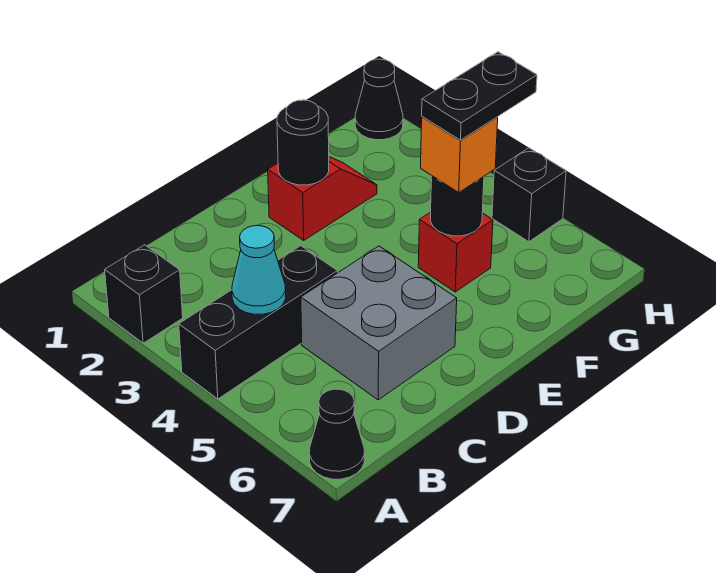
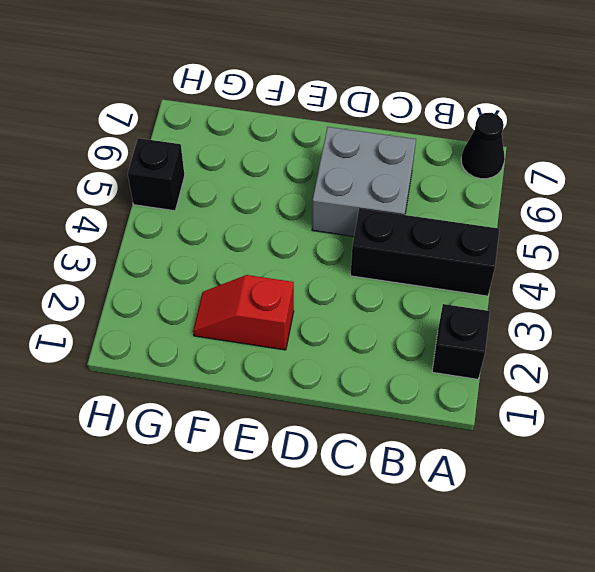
none -> red 1x1 brick [418,212,493,292]
none -> black 1x1 cone [355,59,403,140]
none -> cyan 1x1 cone [232,226,286,314]

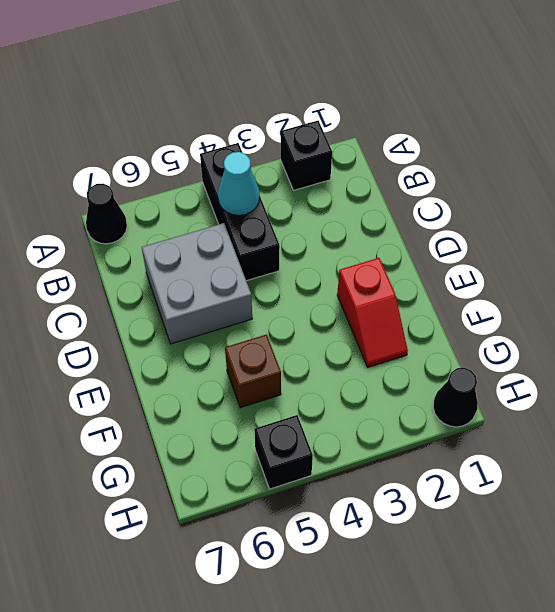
brown 1x1 brick [225,334,281,408] -> red 1x1 brick [418,212,493,292]
none -> black 1x1 round brick [277,100,329,185]
none -> black 1x1 round brick [431,176,484,236]
none -> orange 1x1 brick [421,117,498,192]

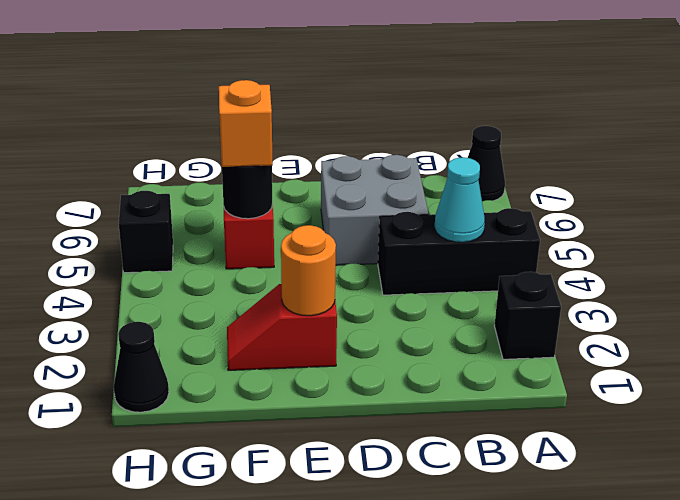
orange 1x1 round brick [281,225,336,316] -> black 1x1 round brick [277,100,329,185]
none -> black 1x2 plate [422,52,537,140]

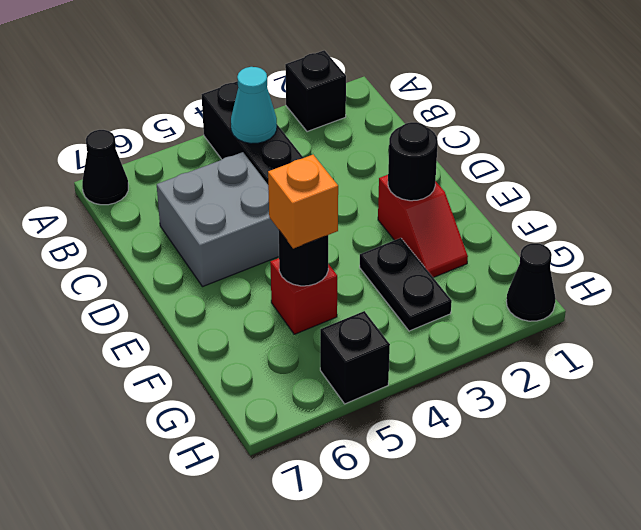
black 1x2 plate [360,238,452,331] -> black 1x2 plate moved to [422,52,537,140]

